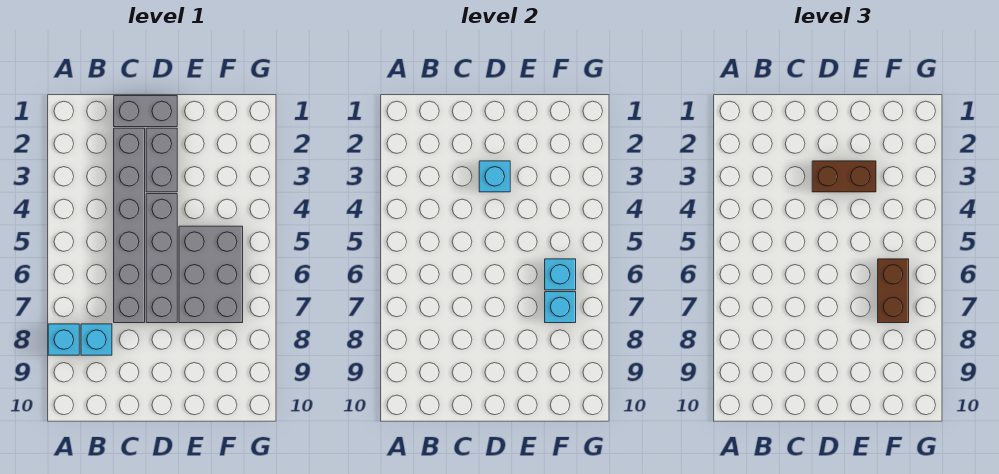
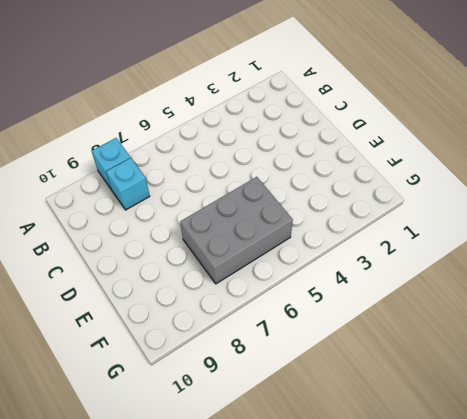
none -> grey 1x2 brick [114,96,177,127]
none -> grey 1x6 brick [114,128,145,323]
none -> grey 1x2 brick [146,128,177,192]

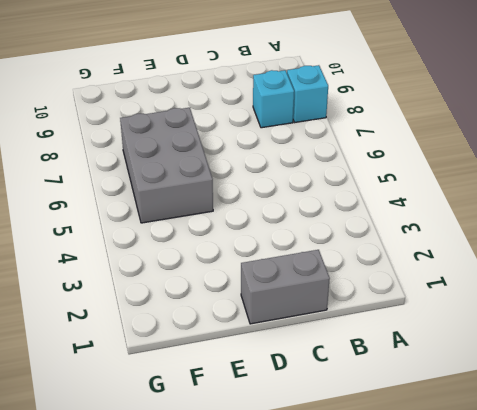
none -> grey 1x6 brick [114,128,145,323]
none -> grey 1x2 brick [146,128,177,192]
none -> grey 1x4 brick [146,194,177,323]

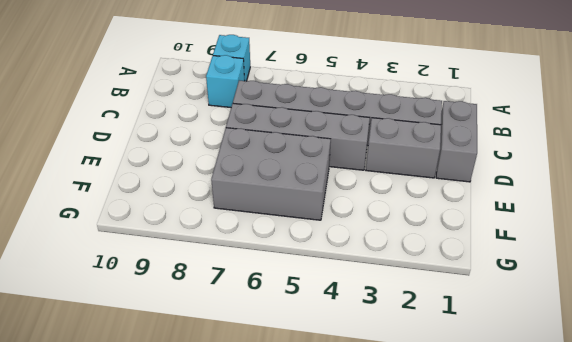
none -> cyan 1x1 brick [479,161,510,192]
none -> cyan 1x1 brick [545,259,576,290]
none -> cyan 1x1 brick [545,292,576,323]

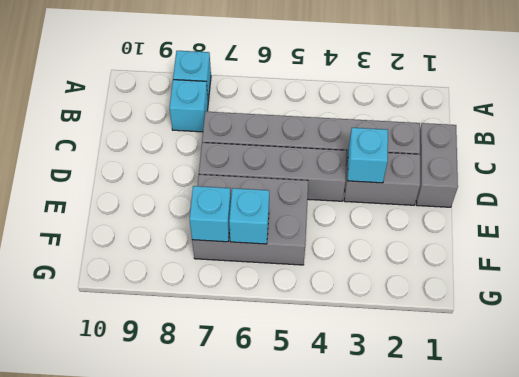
none -> brown 1x2 brick [812,161,876,192]
none -> brown 1x2 brick [878,259,909,323]

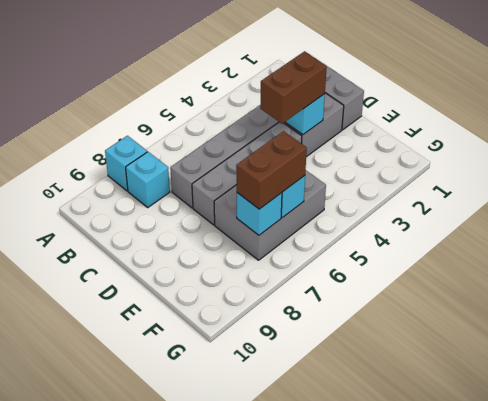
brown 1x2 brick [260,51,327,124] -> brown 1x2 brick turned to [812,161,876,192]

